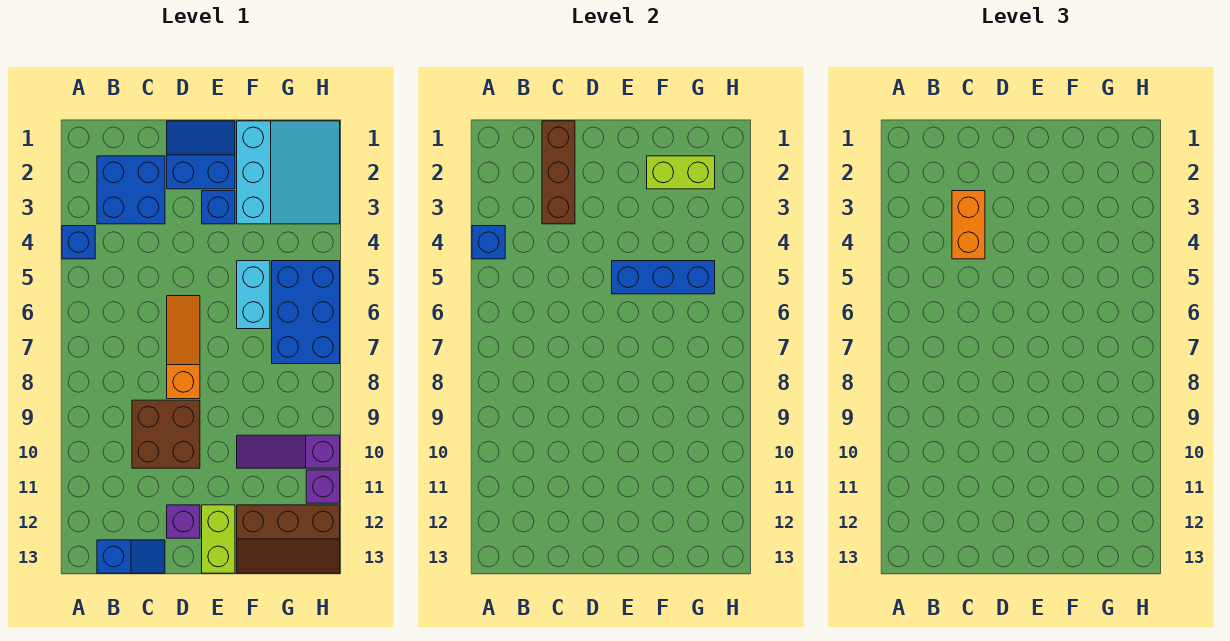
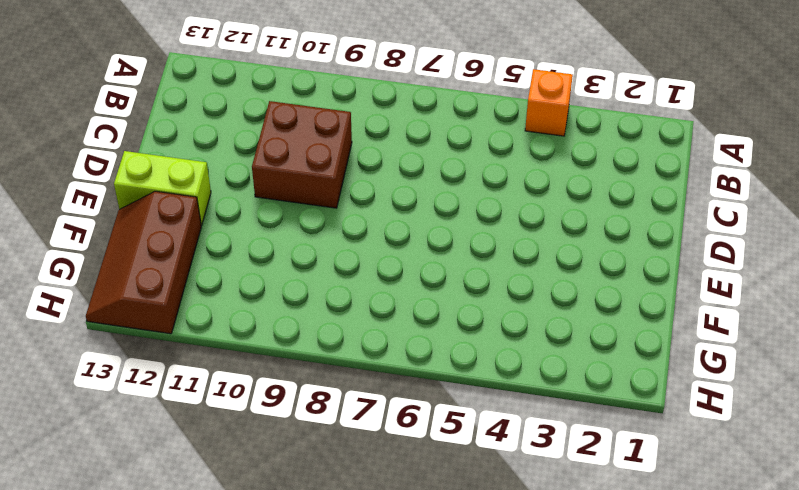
orange 1x1 brick [525,69,573,136] -> blue 1x1 brick [62,226,95,259]
none -> blue 2x2 brick [97,156,165,224]
none -> blue 1x2 slope [97,540,165,573]
none -> blue 2x2 slope [167,121,235,189]

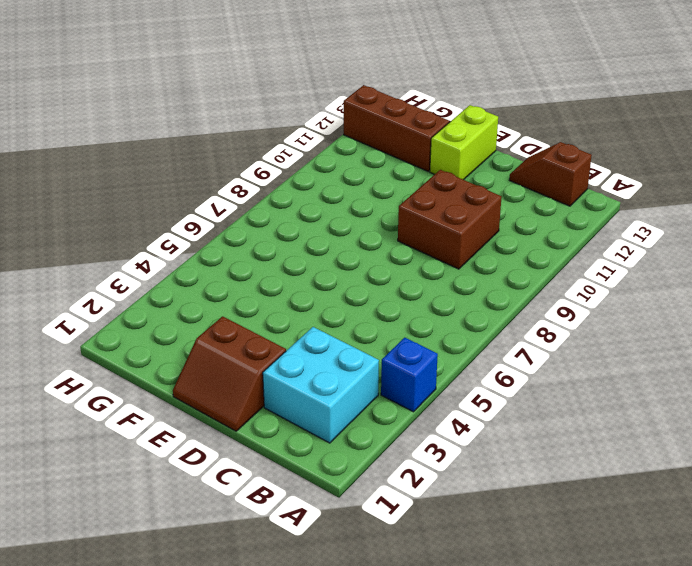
cyan 2x2 brick [263,327,379,443] -> blue 2x2 brick [97,156,165,224]
brown 1x2 slope [509,142,592,206] -> blue 1x2 slope [97,540,165,573]
brown 2x2 slope [173,316,286,431] -> blue 2x2 slope [167,121,235,189]
none -> orange 1x3 slope [167,296,200,399]
none -> purple 1x1 brick [167,505,200,538]
none -> blue 1x1 brick [202,191,235,224]

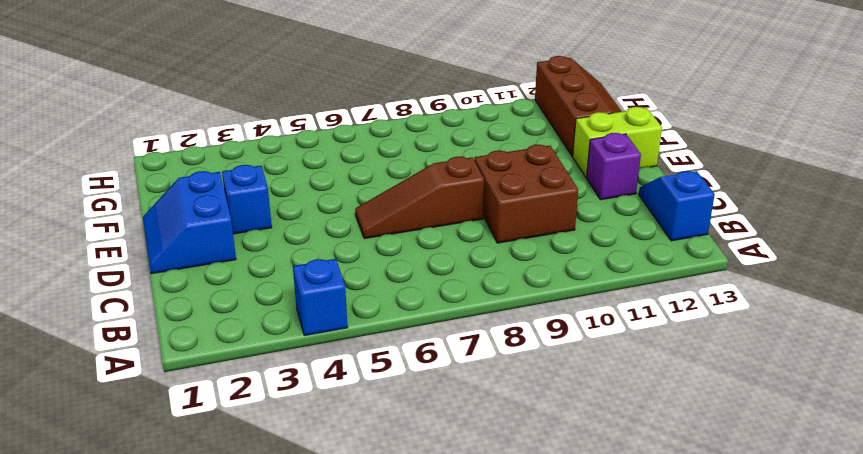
brown 1x3 slope [355,157,484,239] -> orange 1x3 slope [167,296,200,399]
none -> blue 2x2 brick [97,156,165,224]
none -> cyan 3x3 slope [237,121,340,224]
none -> cyan 1x2 brick [237,261,270,329]

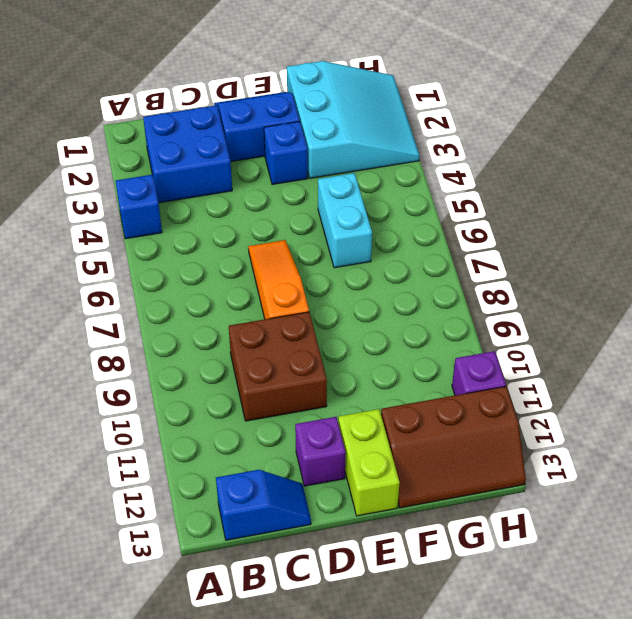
none -> purple 1x3 slope [237,435,340,468]
none -> blue 2x3 brick [272,261,340,364]
none -> blue 1x1 brick [472,226,505,259]

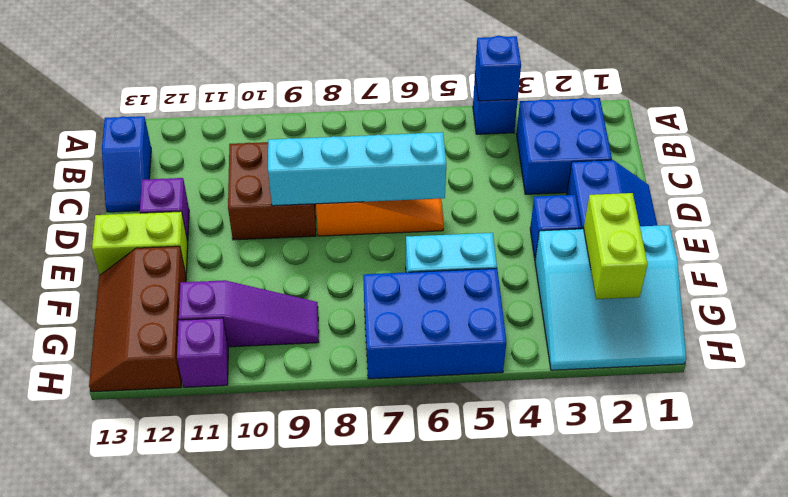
cyan 1x4 brick [268,132,446,206] -> none
purple 1x3 slope [179,280,319,347] -> purple 1x3 slope turned to [237,435,340,468]
none -> brown 1x3 brick [542,121,575,224]
none -> blue 1x3 brick [612,261,715,294]
none -> orange 1x2 brick [952,191,985,259]

